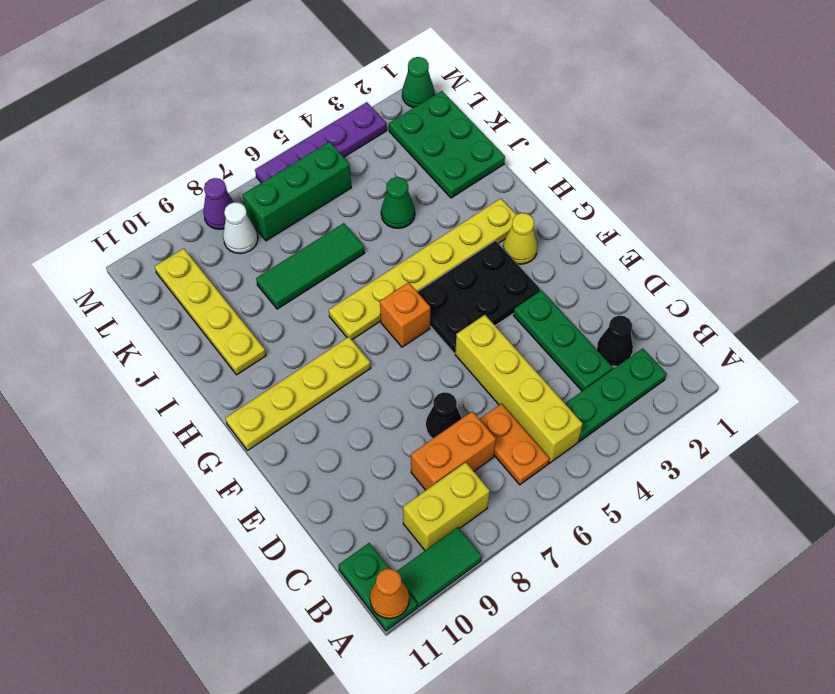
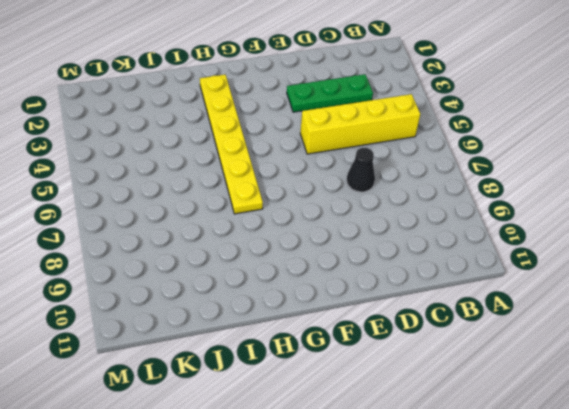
none -> green 1x2 tile [397,527,482,607]
none -> green 1x2 plate [338,543,417,631]
none -> green 1x3 plate [565,348,667,441]

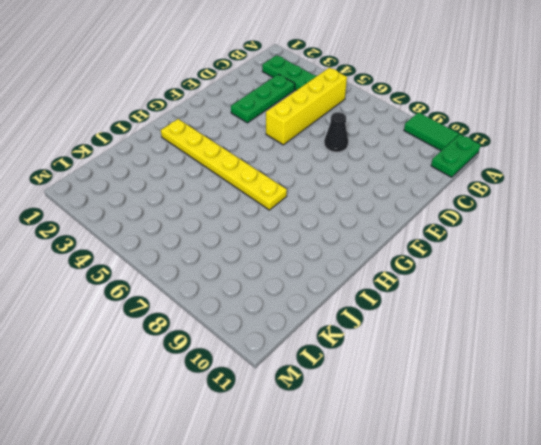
none -> orange 1x2 plate [480,404,549,485]
none -> yellow 1x2 brick [403,462,490,550]
none -> black 1x1 cone [597,315,633,366]

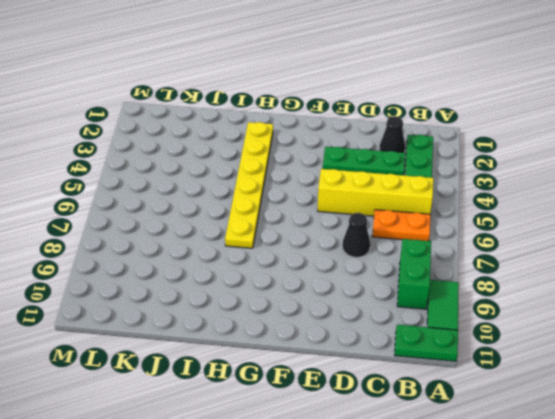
green 1x2 brick [397,239,431,309] -> yellow 1x2 brick [403,462,490,550]
none -> orange 1x2 brick [411,411,496,490]
none -> black 2x3 plate [418,241,540,353]
none -> yellow 1x1 cone [503,213,538,264]

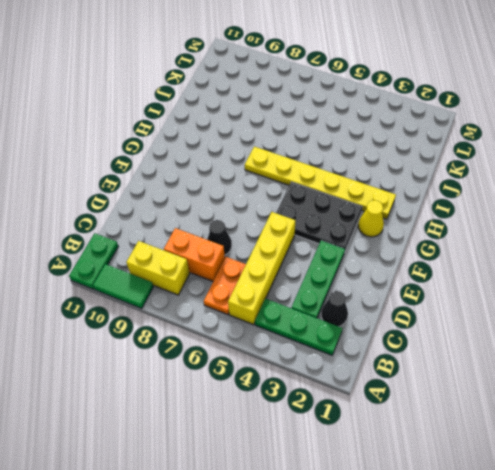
none -> orange 1x1 brick [380,282,430,347]
none -> yellow 1x4 plate [226,337,371,451]
none -> yellow 1x4 plate [155,248,266,375]

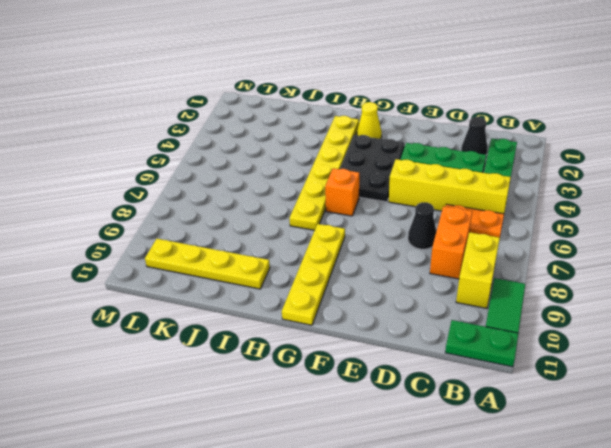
none -> green 2x3 plate [389,91,505,198]
none -> green 1x1 cone [381,177,415,228]
none -> green 1x3 tile [256,223,364,309]

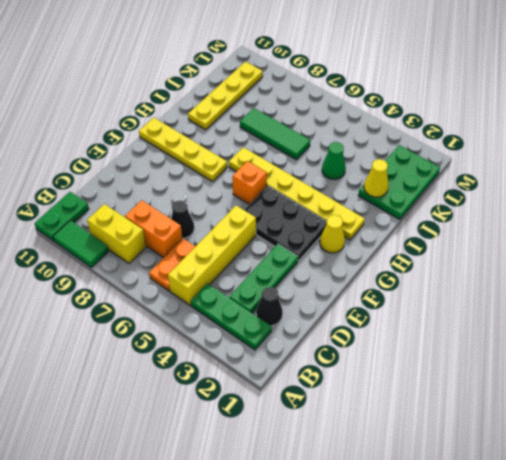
yellow 1x1 cone [364,159,389,197] -> none
none -> green 1x3 brick [242,142,351,241]
none -> white 1x1 cone [223,202,258,254]
none -> green 1x1 cone [402,57,434,108]

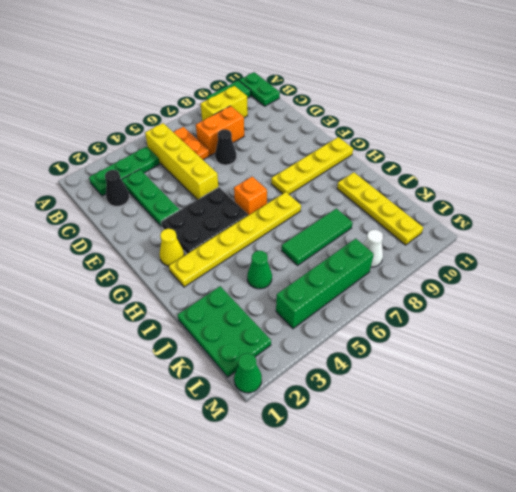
green 1x4 brick [276,239,374,328] -> green 1x3 brick [242,142,351,241]
none -> purple 1x4 plate [255,102,387,183]
none -> purple 1x1 cone [203,178,234,229]
none -> orange 1x1 cone [370,569,409,619]

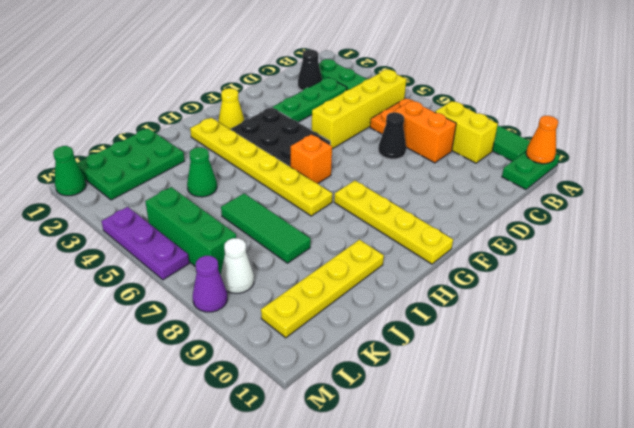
purple 1x3 plate [101,207,189,280] -> purple 1x4 plate [255,102,387,183]

